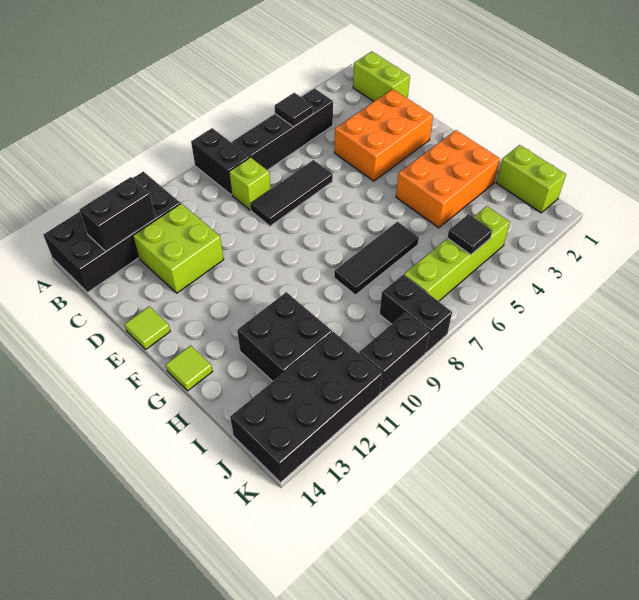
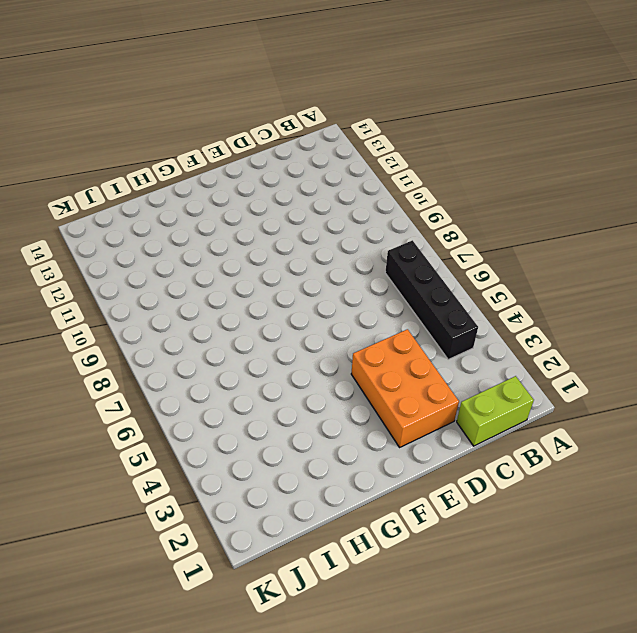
none -> black 1x2 brick [191,128,250,195]
none -> black 2x4 brick [43,172,180,292]
none -> lime 1x1 brick [229,157,271,210]

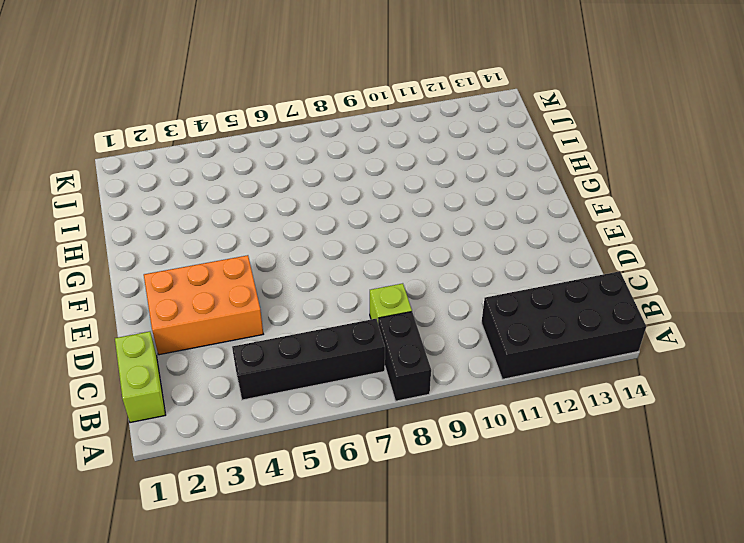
none -> lime 2x2 brick [133,203,224,293]
none -> black 1x3 tile [251,160,333,226]
none -> lime 1x1 tile [125,306,170,349]

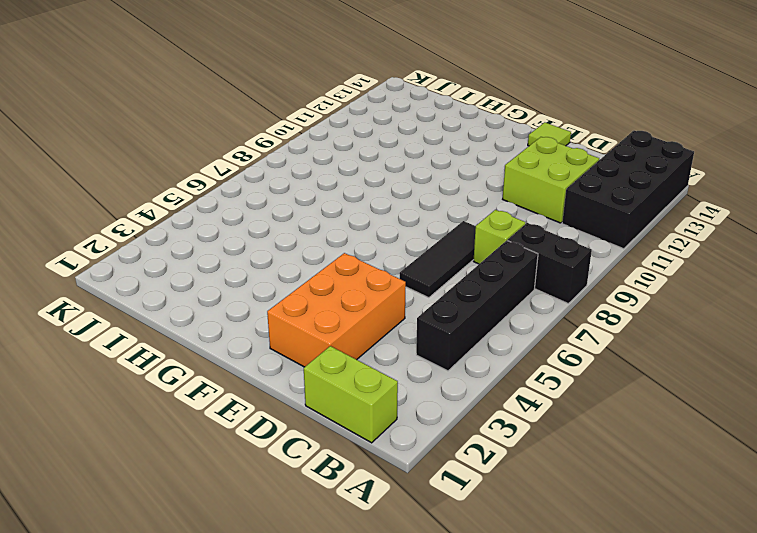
none -> orange 2x3 brick [396,130,500,228]
none -> lime 1x1 tile [166,345,212,391]
none -> black 1x3 tile [334,222,419,295]

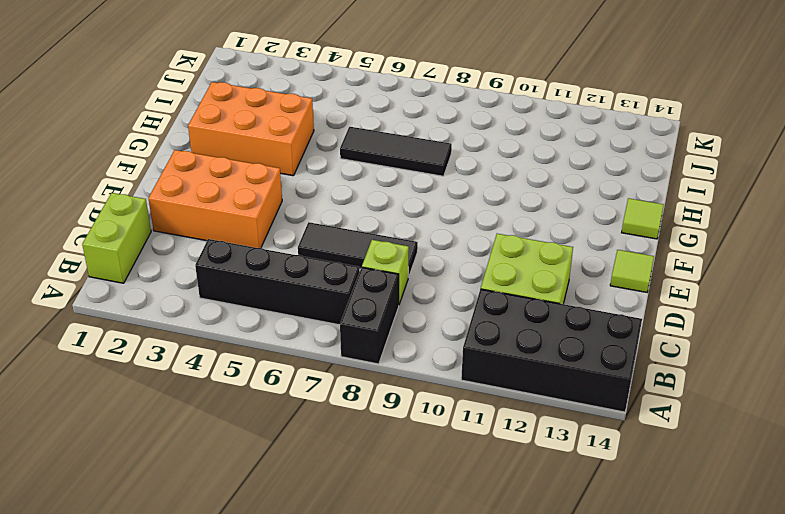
none -> black 2x2 brick [237,292,332,381]
none -> lime 1x2 brick [496,145,566,213]
none -> lime 1x4 brick [404,206,510,301]

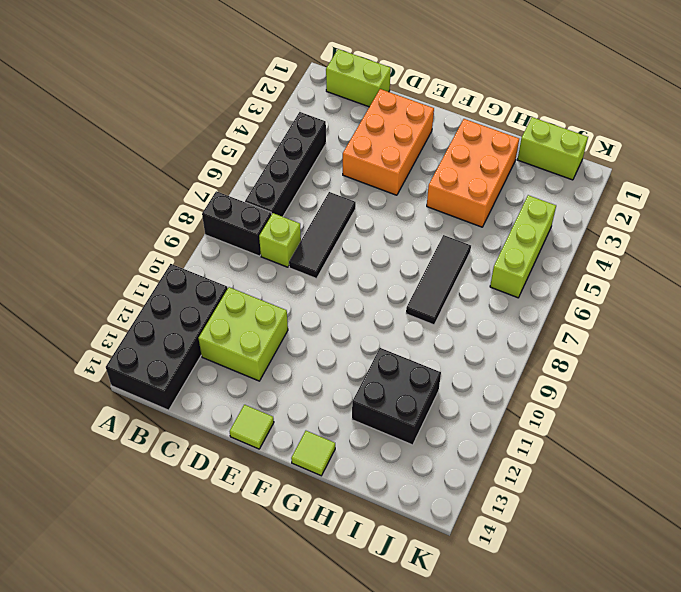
lime 1x3 brick [490,195,556,298] -> lime 1x4 brick [404,206,510,301]
none -> black 1x2 brick [380,275,452,352]
none -> black 2x4 brick [230,332,382,482]
none -> black 1x2 brick [359,313,430,393]

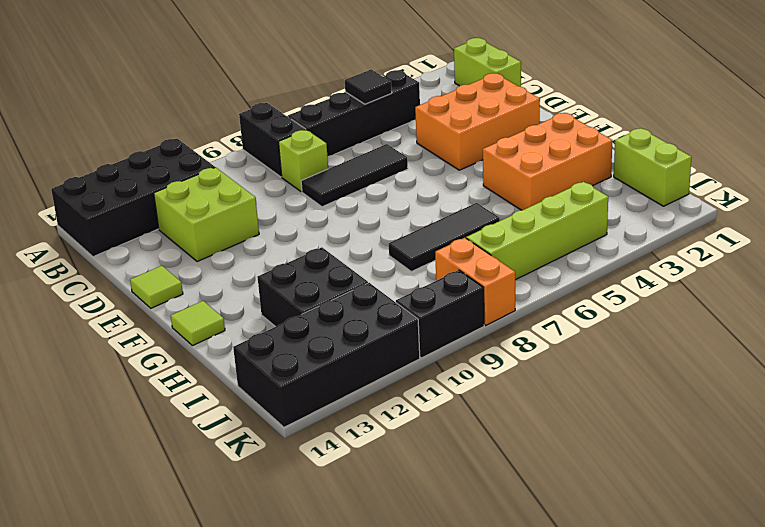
orange 1x2 brick [435,238,515,325] -> black 1x2 brick [380,275,452,352]
none -> black 1x2 brick [79,177,156,251]
none -> black 1x1 tile [447,214,492,255]

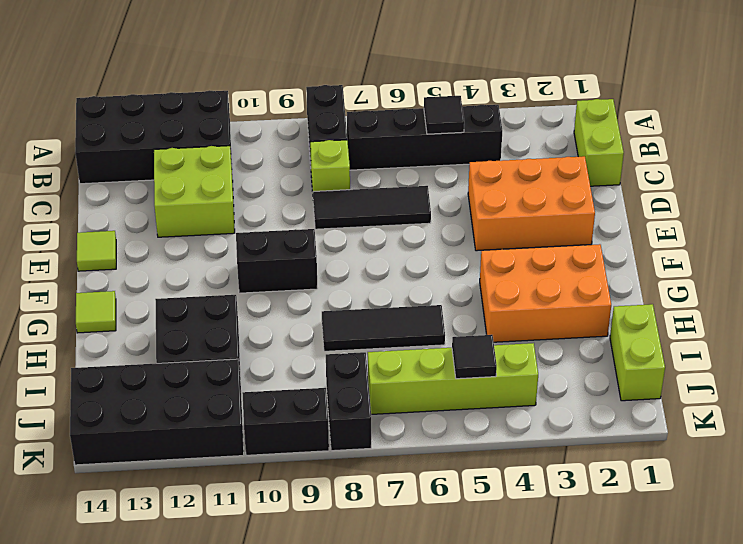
black 1x2 brick [236,229,318,293] -> black 1x2 brick moved to [79,177,156,251]

